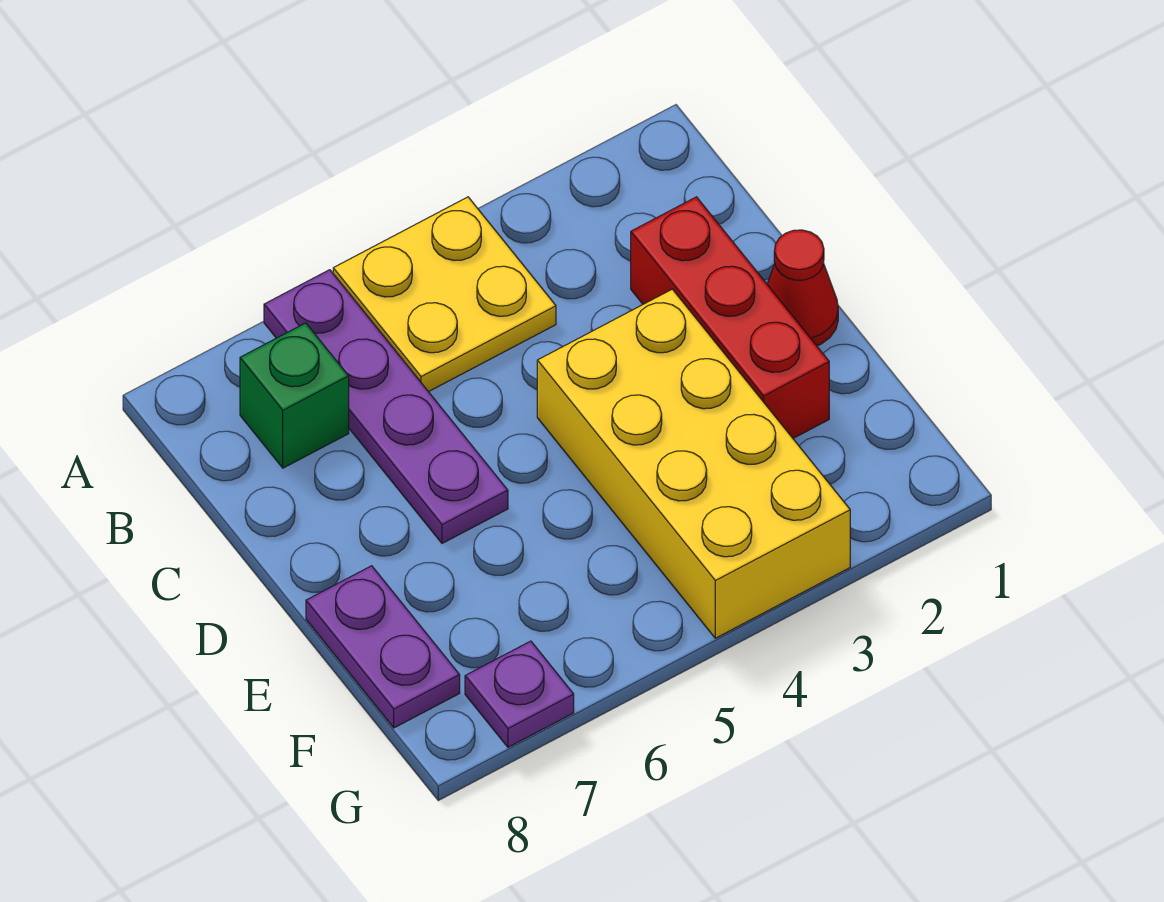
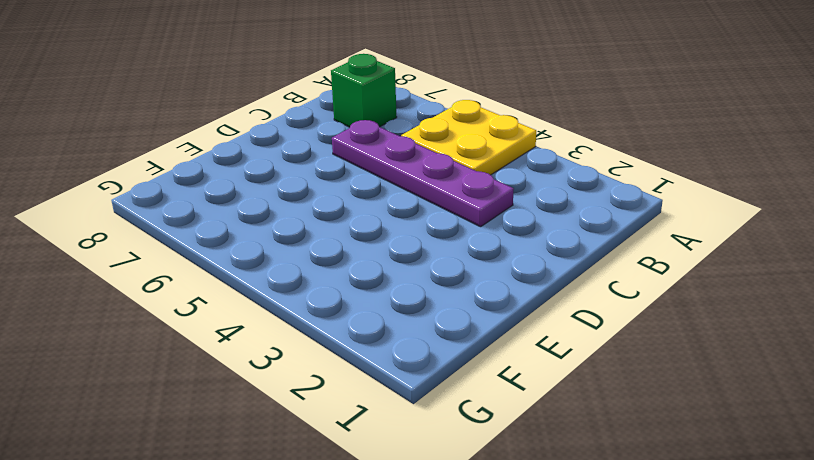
purple 1x4 plate [332,120,514,227] -> purple 1x4 plate turned to [264,270,508,543]
none -> red 1x3 brick [631,197,829,438]
none -> red 1x1 cone [767,230,838,346]

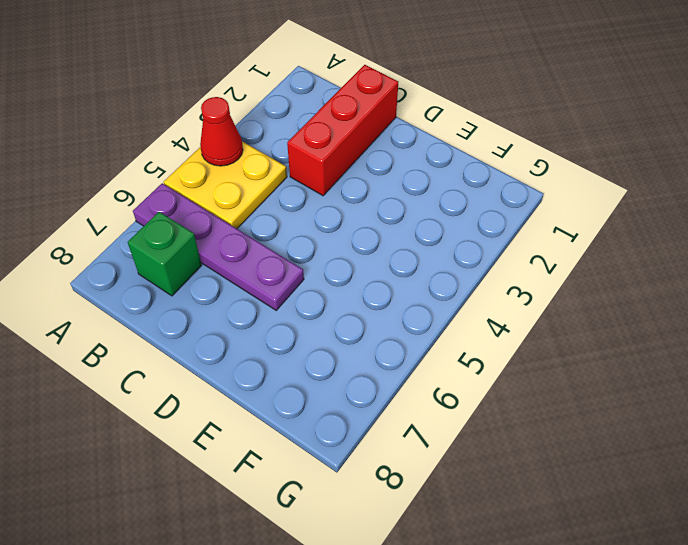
red 1x1 cone [200,97,243,166] -> red 1x1 cone moved to [767,230,838,346]
red 1x3 brick [287,65,398,196] -> red 1x3 brick turned to [631,197,829,438]
none -> yellow 2x4 brick [537,289,850,638]
none -> purple 1x2 plate [306,566,460,728]

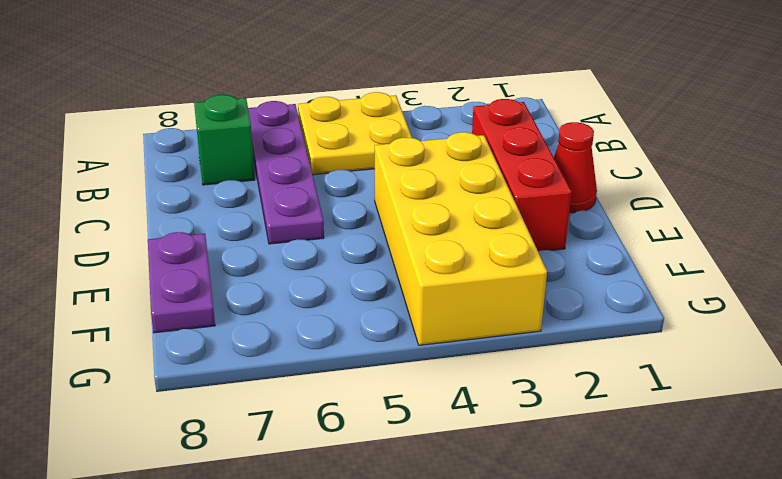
none -> purple 1x1 plate [465,641,574,747]

